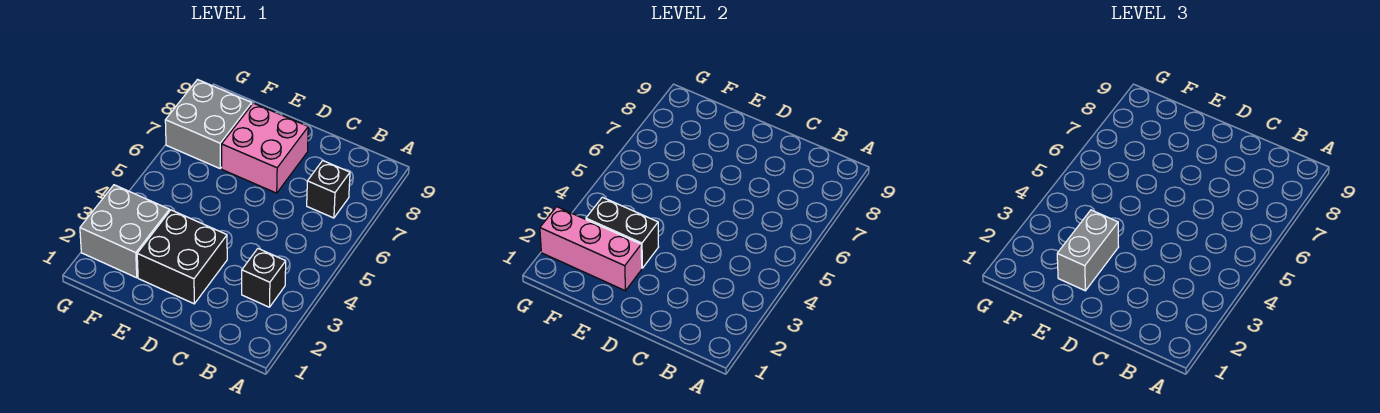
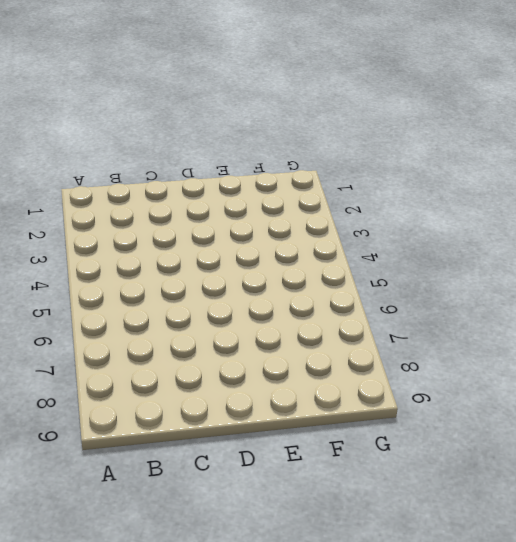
none -> black 1x1 brick [242,249,286,307]
none -> black 1x1 brick [307,161,350,218]

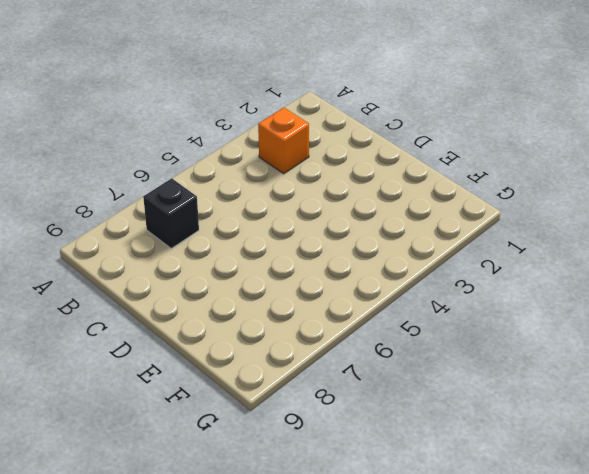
orange 1x1 brick [258,108,309,174] -> black 1x1 brick [242,249,286,307]
none -> black 2x2 brick [137,210,227,304]
none -> pink 2x2 brick [222,103,308,193]

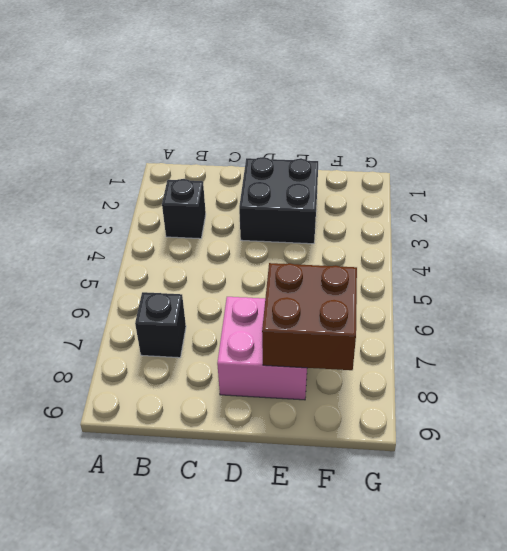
brown 2x2 brick [262,263,357,370] -> none
none -> grey 2x2 brick [80,185,169,278]
none -> grey 2x2 brick [165,80,252,168]

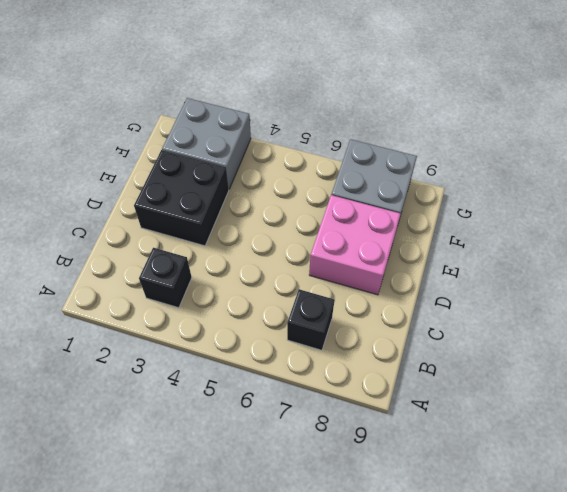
none -> pink 1x3 brick [540,207,642,291]
none -> black 1x2 brick [586,197,659,268]

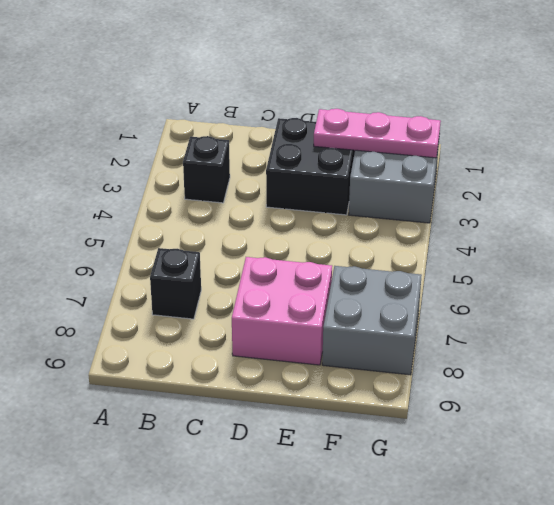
pink 1x3 plate [314,109,441,158] -> pink 1x3 brick [540,207,642,291]
none -> black 1x2 brick [586,197,659,268]
none -> grey 1x2 brick [1057,210,1119,291]

